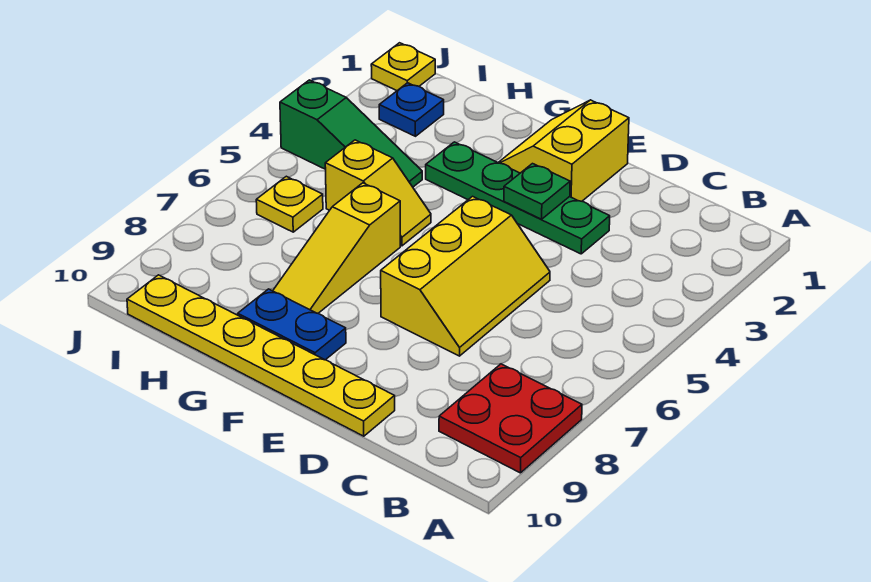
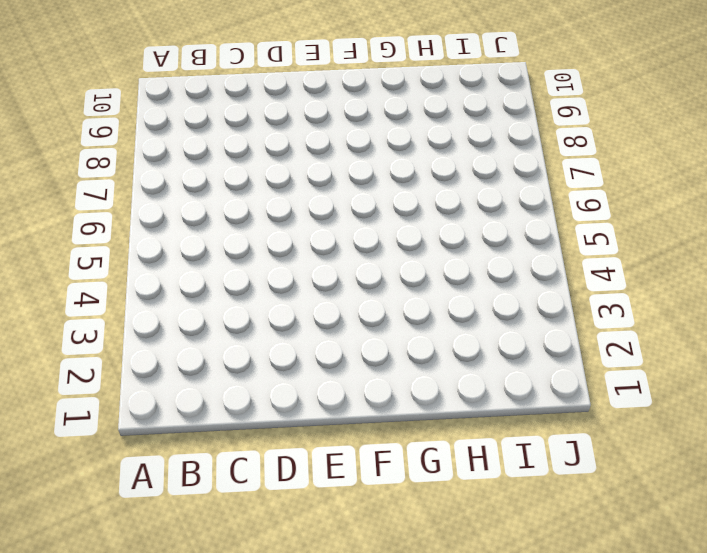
none -> red 2x2 plate [439,364,582,473]
none -> green 1x4 plate [426,142,610,254]
none -> yellow 2x3 slope [381,196,550,356]

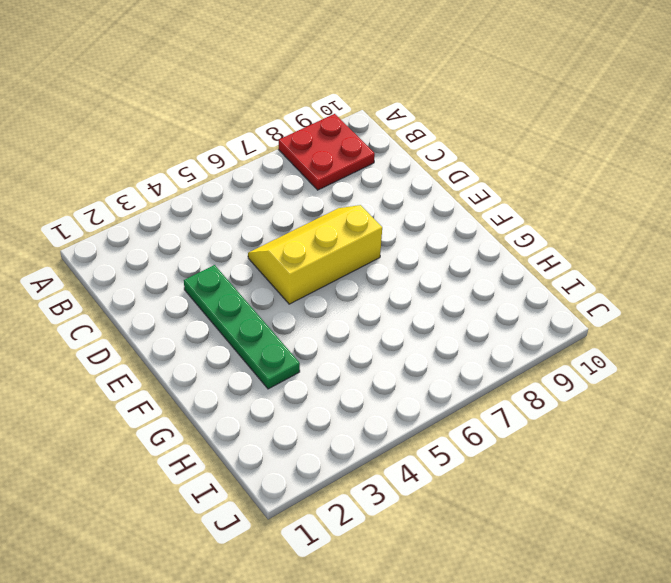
none -> yellow 1x6 plate [127,275,395,436]
none -> yellow 2x2 slope [498,100,629,201]
none -> blue 1x2 plate [238,289,346,360]

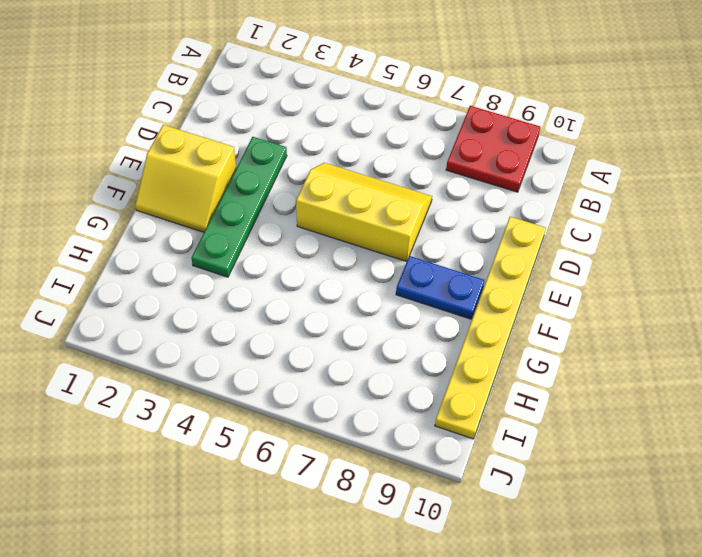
blue 1x2 plate [396,256,484,319] -> blue 1x2 plate turned to [238,289,346,360]
none -> yellow 1x2 slope [325,140,431,246]
none -> yellow 1x3 slope [273,183,400,313]
none -> green 1x3 slope [280,80,422,187]

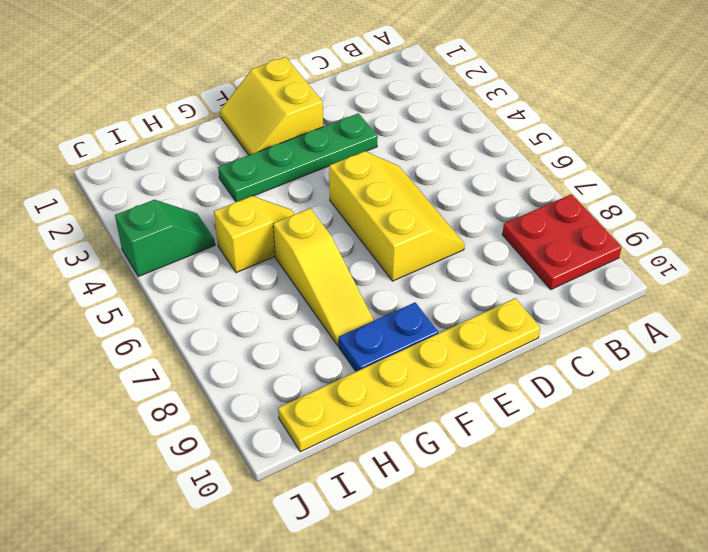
green 1x2 slope [115,200,215,277] -> green 1x3 slope [280,80,422,187]
none -> blue 1x1 plate [379,83,444,136]
none -> yellow 1x1 plate [256,176,323,232]
none -> yellow 1x1 plate [371,43,435,91]

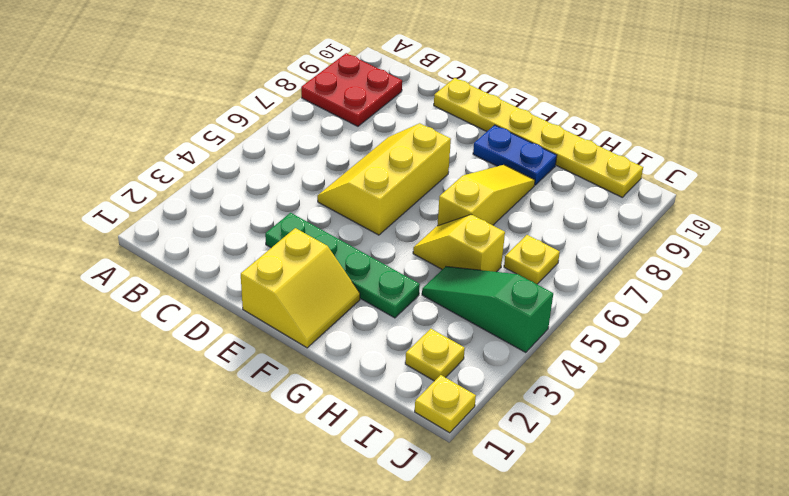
yellow 1x1 plate [405,329,465,381] -> blue 1x1 plate [379,83,444,136]
none -> green 1x1 plate [504,164,570,219]

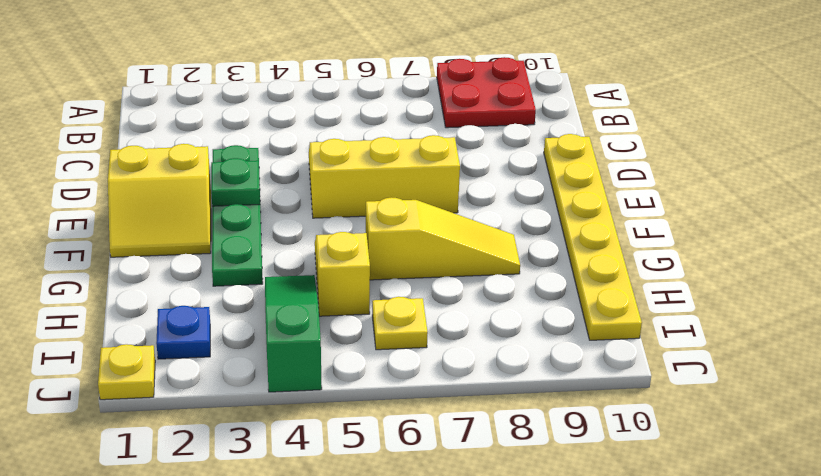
none -> blue 1x2 plate [238,289,346,360]

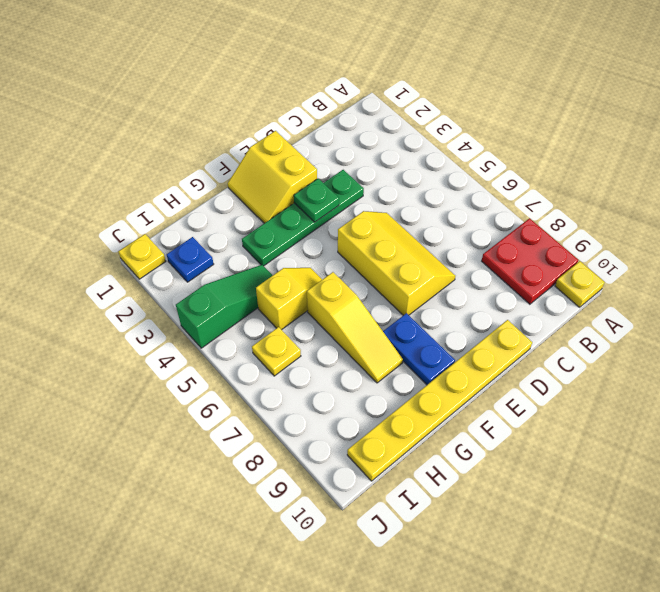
yellow 1x1 plate [555,261,605,307] -> none
blue 1x2 plate [383,313,455,385] -> blue 1x2 plate turned to [238,289,346,360]

